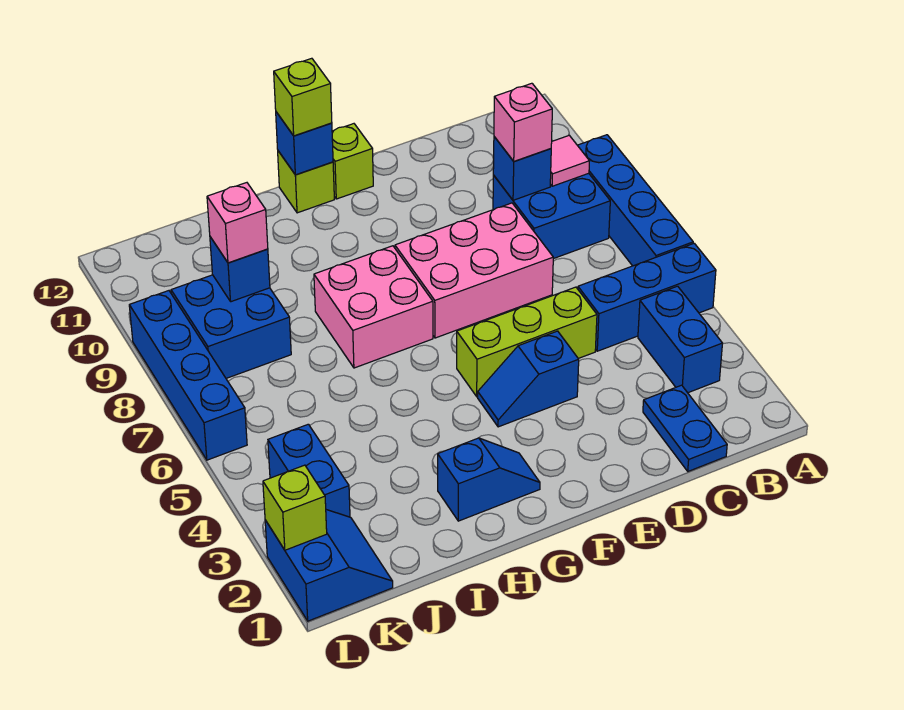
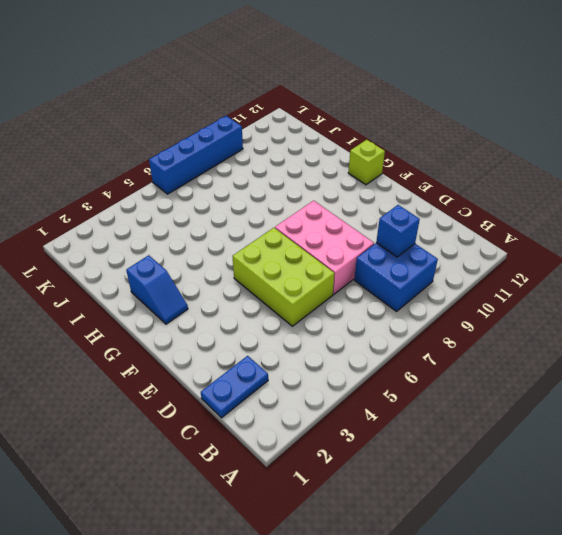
lime 2x3 brick [233,228,334,326] -> lime 1x3 brick [457,287,597,397]
none -> blue 1x3 brick [578,243,716,351]
none -> blue 1x4 brick [577,135,693,266]
none -> blue 1x2 brick [638,286,722,393]

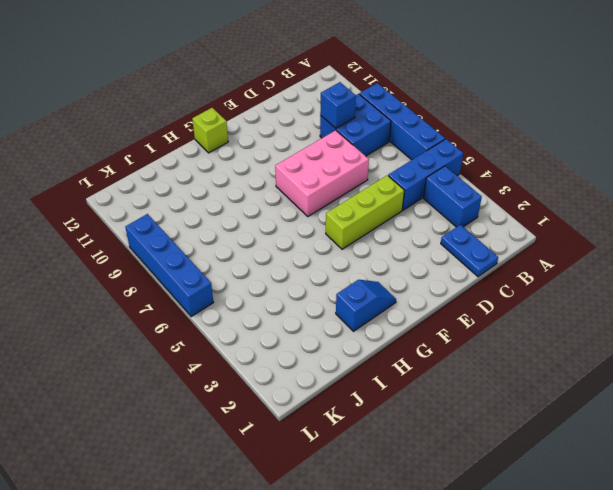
none -> blue 1x2 slope [478,331,579,427]
none -> lime 1x1 brick [332,124,373,199]
none -> pink 2x2 brick [314,246,433,368]

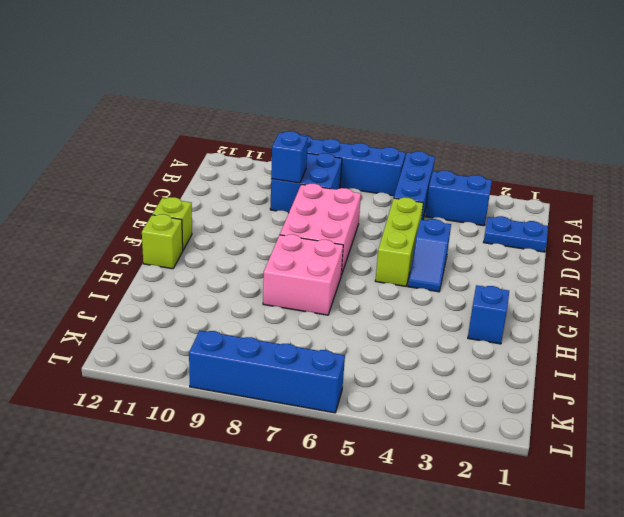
none -> blue 2x2 brick [171,275,291,378]
none -> blue 2x2 slope [265,510,393,621]
none -> blue 1x2 brick [268,424,350,517]

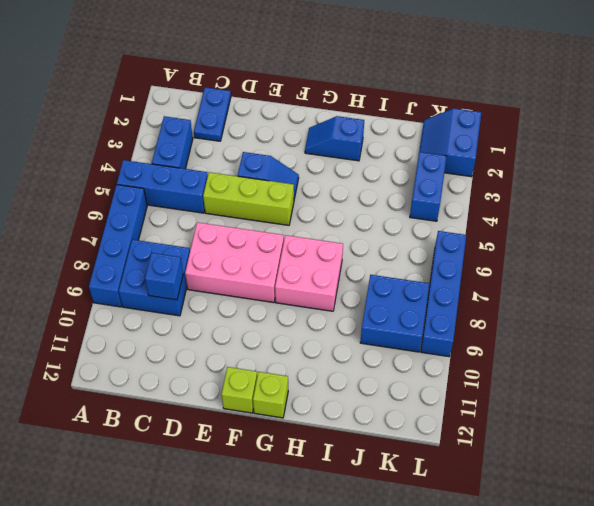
none -> pink 1x1 tile [550,135,590,186]
none -> blue 1x1 brick [276,112,333,175]
none -> blue 1x1 brick [210,237,270,302]

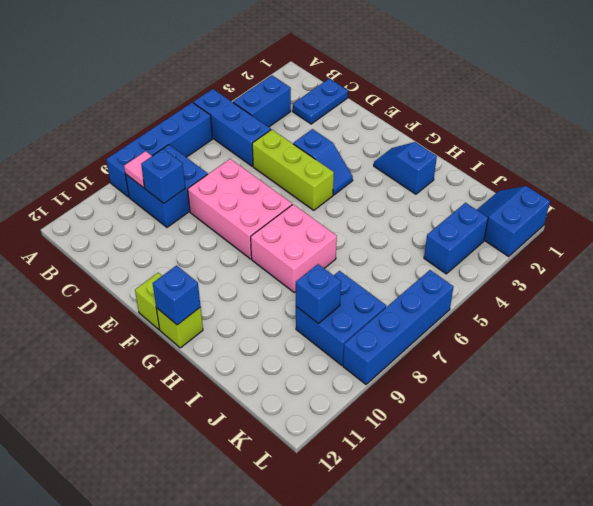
none -> lime 1x1 brick [263,465,327,550]
none -> pink 1x1 brick [494,83,552,161]
none -> lime 1x1 brick [274,58,332,136]

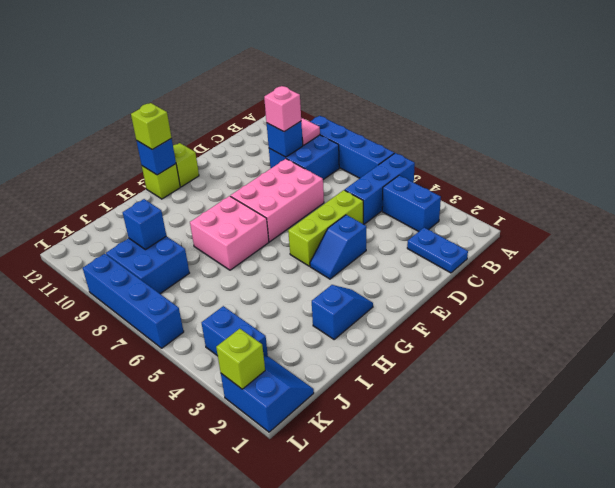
none -> pink 1x1 brick [207,183,268,263]

